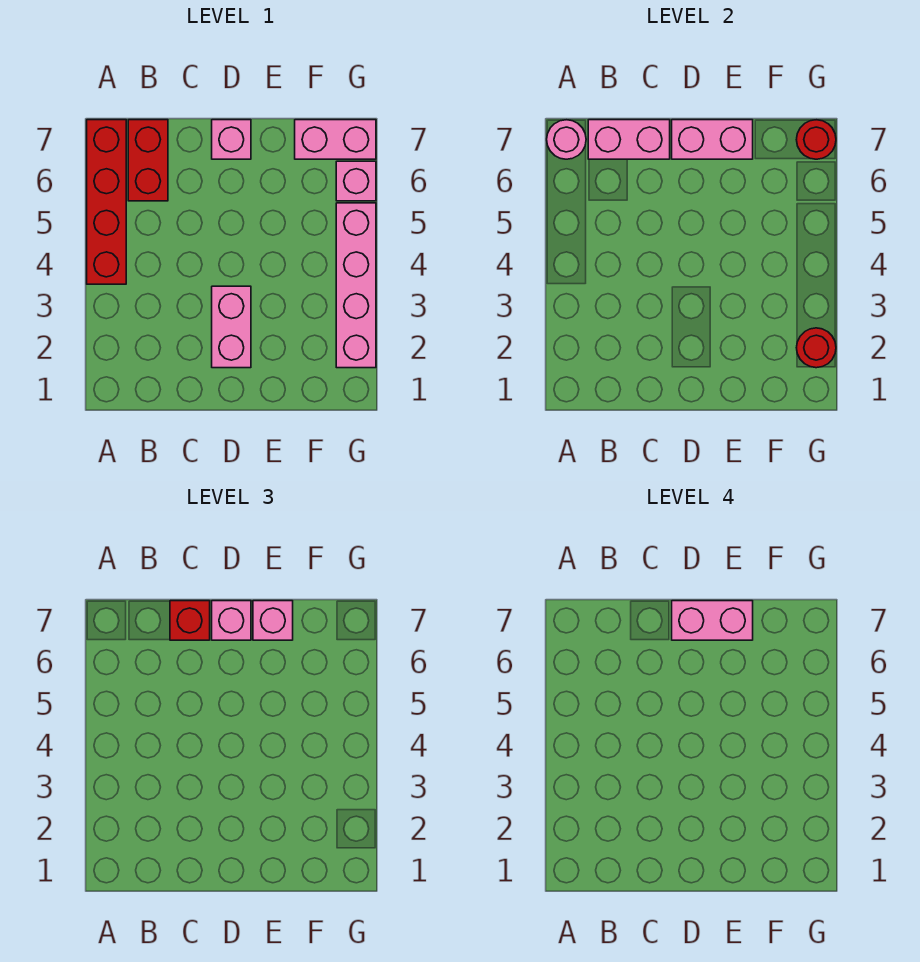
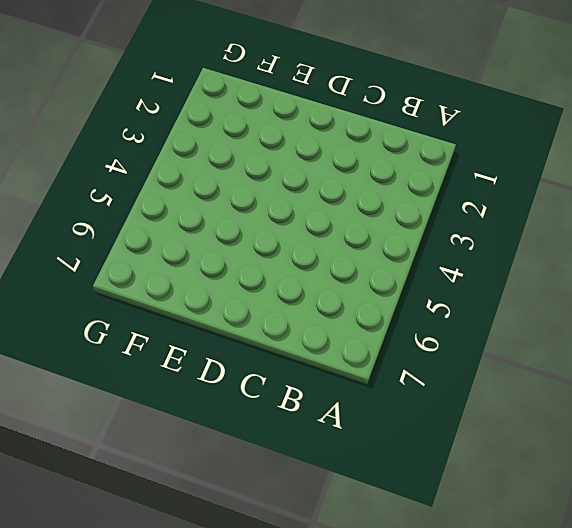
none -> red 1x4 brick [87,120,126,284]
none -> red 1x2 brick [128,120,168,201]
none -> pink 1x2 brick [212,286,251,368]

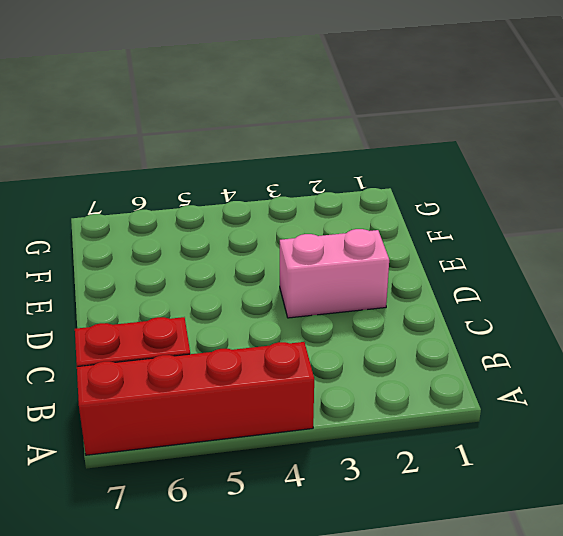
none -> pink 1x1 brick [212,120,251,159]
none -> pink 1x2 brick [295,120,376,159]
none -> pink 1x4 brick [336,203,376,368]

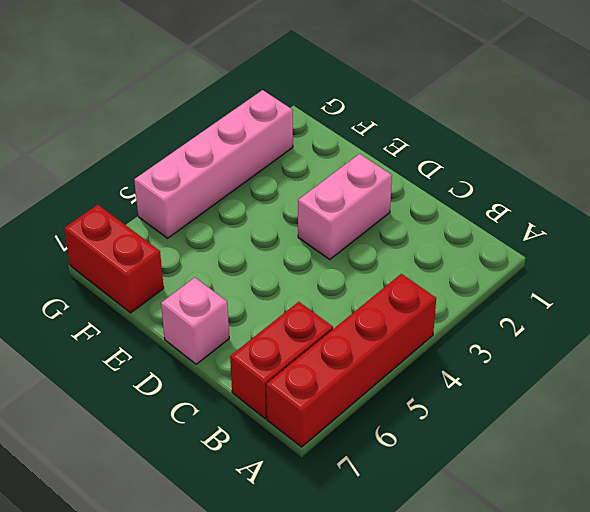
red 1x2 brick [64,205,164,313] -> pink 1x2 brick [295,120,376,159]
none -> pink 1x1 brick [336,161,376,201]
none -> pink 1x1 round brick [547,120,586,159]
none -> pink 1x2 brick [588,120,670,159]

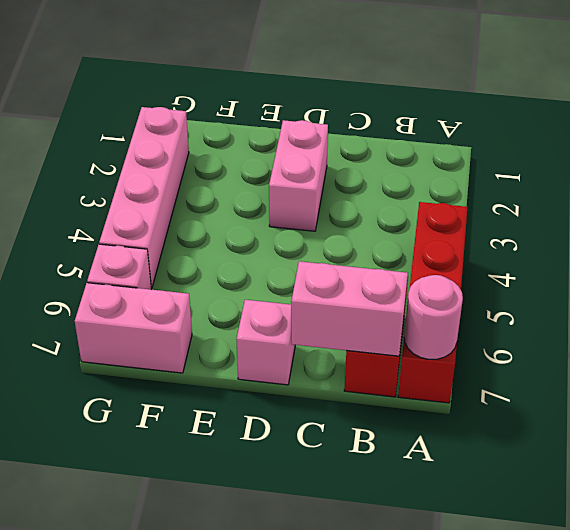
none -> pink 1x2 brick [672,120,753,159]
none -> red 1x1 round brick [796,328,836,368]
none -> red 1x1 round brick [796,120,836,159]

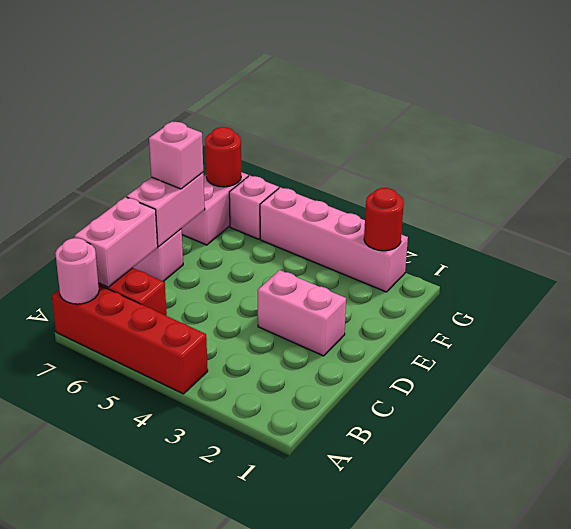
none -> red 1x1 brick [170,601,210,640]
none -> pink 1x1 brick [212,601,251,640]
none -> pink 1x2 brick [672,601,753,640]

